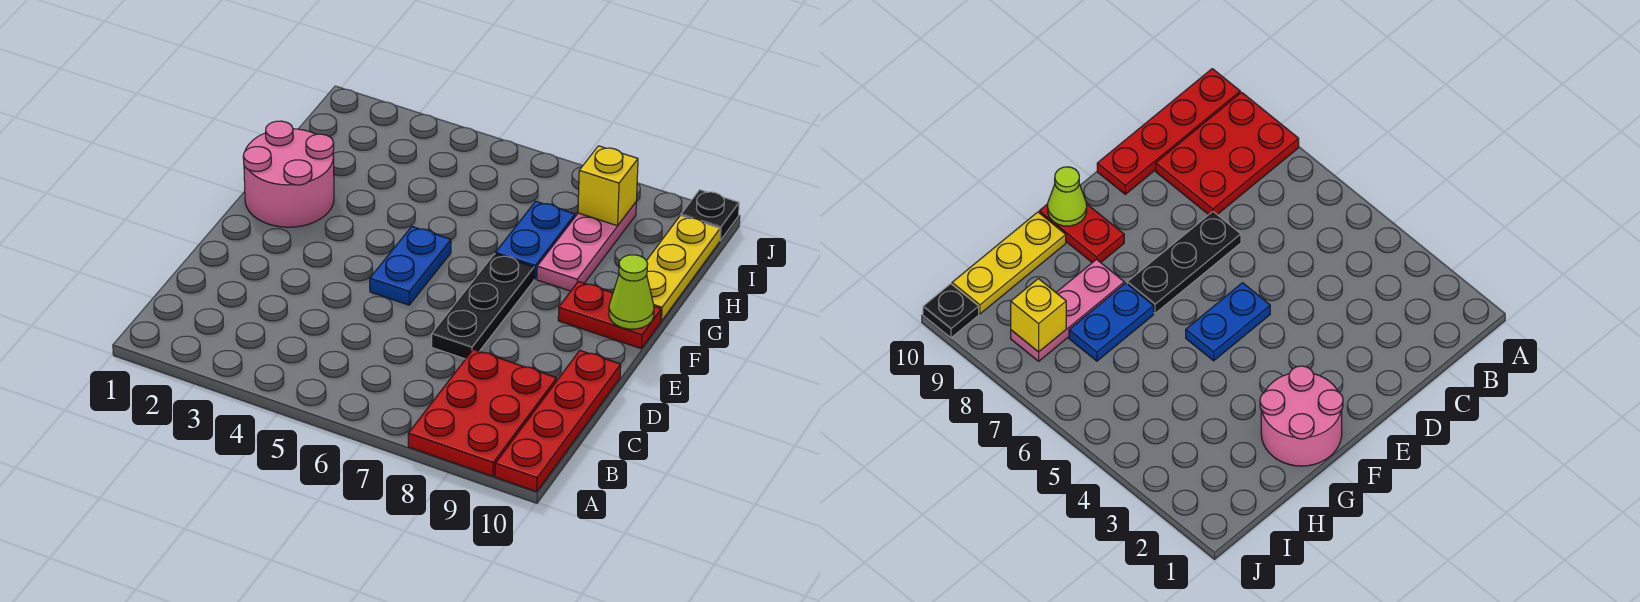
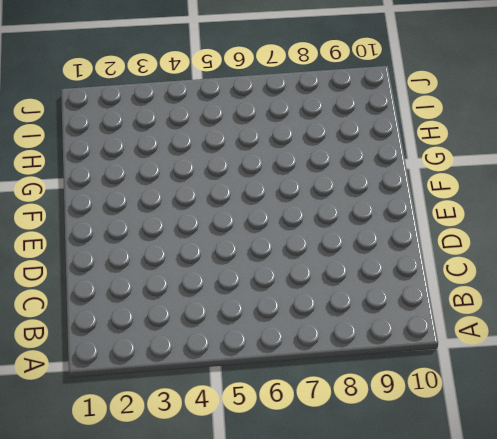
none -> red 2x3 plate [408,349,557,476]
none -> red 1x4 plate [495,351,621,492]
none -> black 1x3 plate [432,254,534,359]

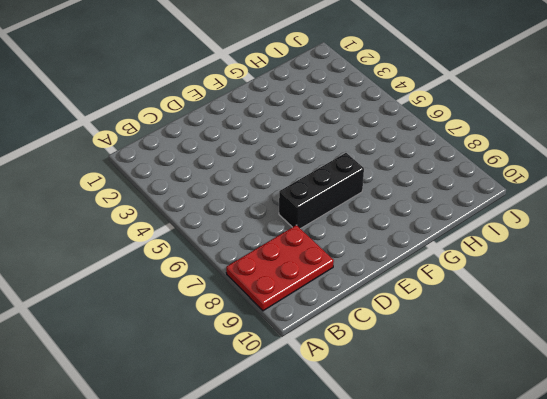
black 1x3 brick [279,153,364,229] -> black 1x3 plate [432,254,534,359]
none -> red 1x4 plate [495,351,621,492]
none -> blue 1x2 plate [370,227,451,305]
none -> pink 2x2 round brick [243,121,334,227]

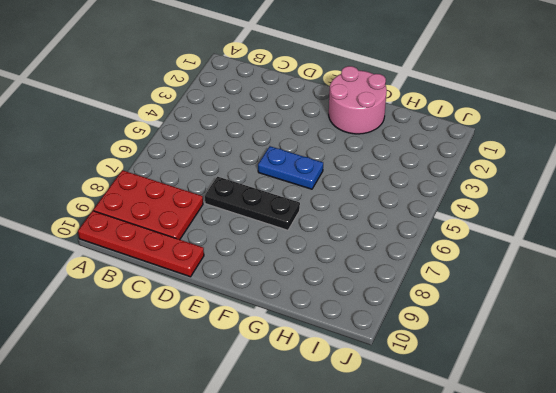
none -> red 1x2 plate [558,282,661,348]
none -> blue 1x2 plate [495,201,575,279]
none -> pink 1x3 plate [537,202,636,291]

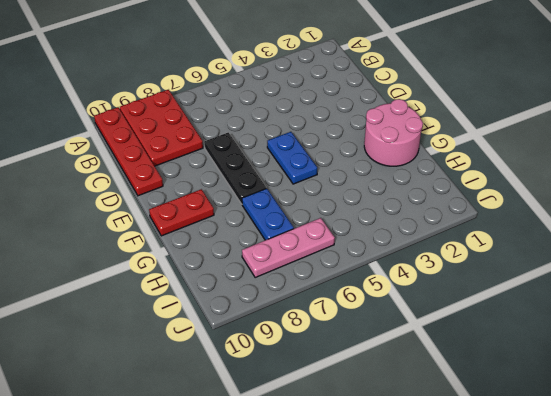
pink 1x3 plate [242,218,335,278] -> pink 1x3 plate turned to [537,202,636,291]
none -> yellow 1x3 plate [647,216,720,321]
none -> black 1x1 plate [681,190,739,241]
none -> lime 1x1 cone [609,255,654,329]

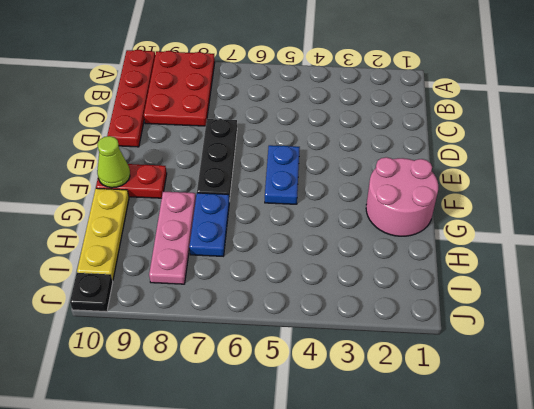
none -> yellow 1x1 brick [578,146,638,226]

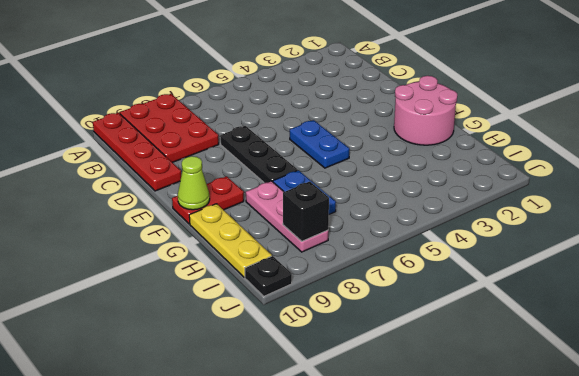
black 1x1 brick [283,181,329,241] -> yellow 1x1 brick [578,146,638,226]

